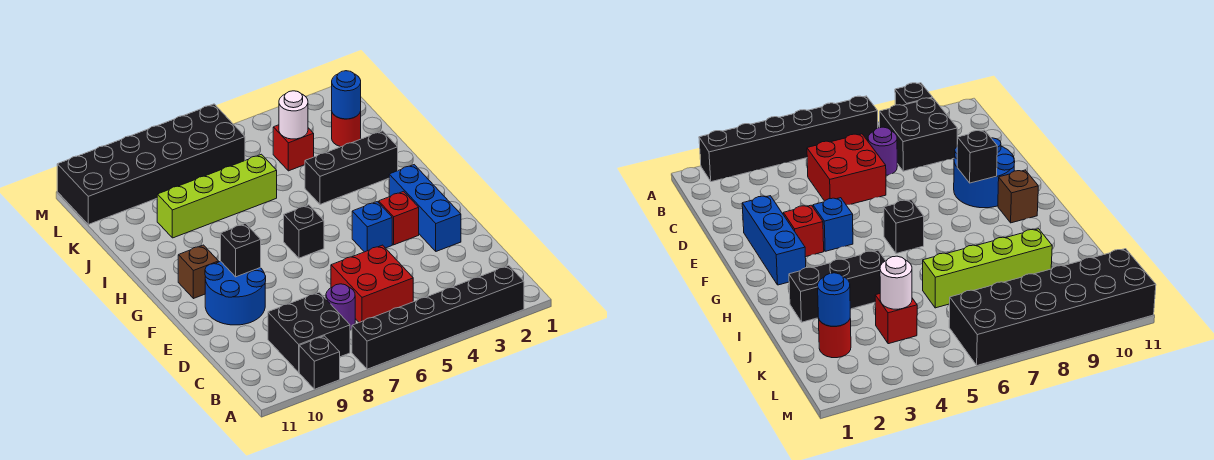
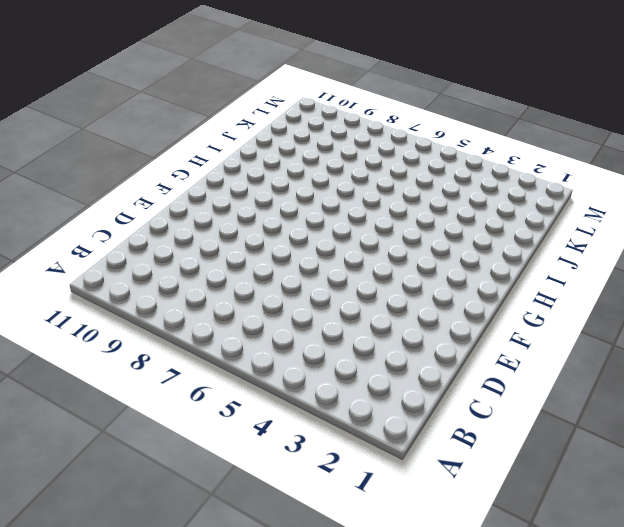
none -> black 1x6 brick [352,265,524,369]
none -> black 1x1 brick [299,336,340,389]
none -> black 2x2 brick [268,292,350,372]

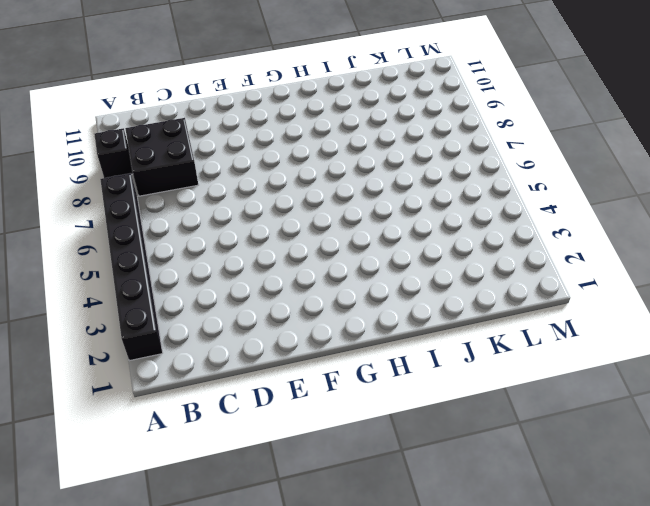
none -> red 2x2 brick [331,245,413,322]
none -> purple 1x1 round brick [326,284,355,330]
none -> blue 1x3 brick [389,165,461,251]

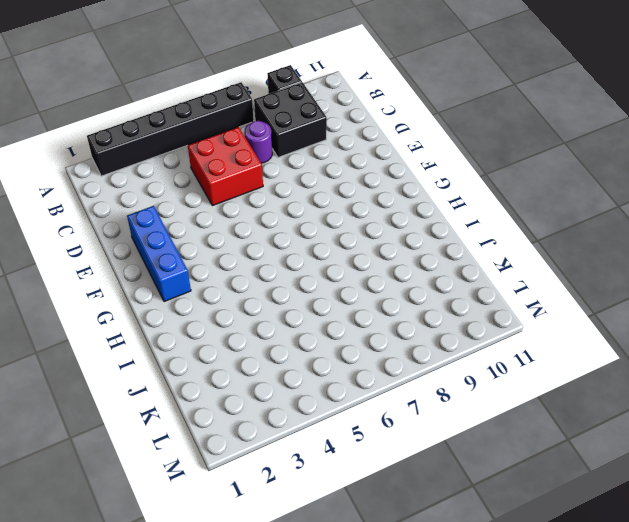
none -> blue 2x2 round brick [205,261,266,325]
none -> red 1x1 brick [379,191,419,245]
none -> blue 1x1 brick [352,202,392,252]

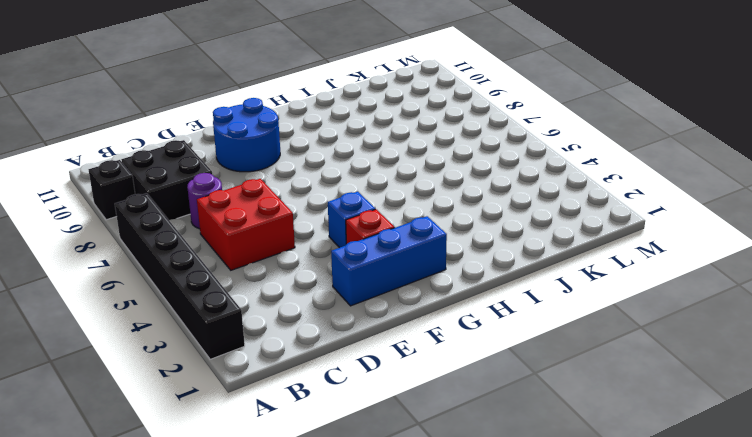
none -> black 1x1 brick [284,205,324,258]
none -> brown 1x1 brick [178,245,219,299]
none -> black 1x3 brick [305,131,398,204]

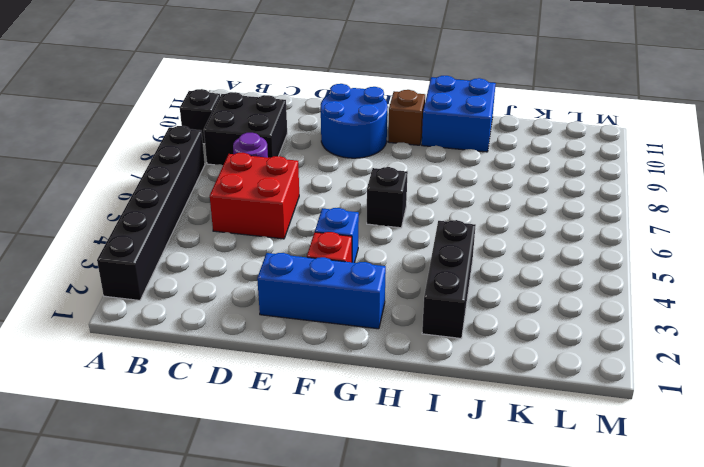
blue 2x2 brick [422,76,496,152] -> none
none -> lime 1x4 brick [157,154,277,238]
none -> red 1x1 round brick [332,112,361,147]
none -> red 1x1 brick [273,125,314,171]

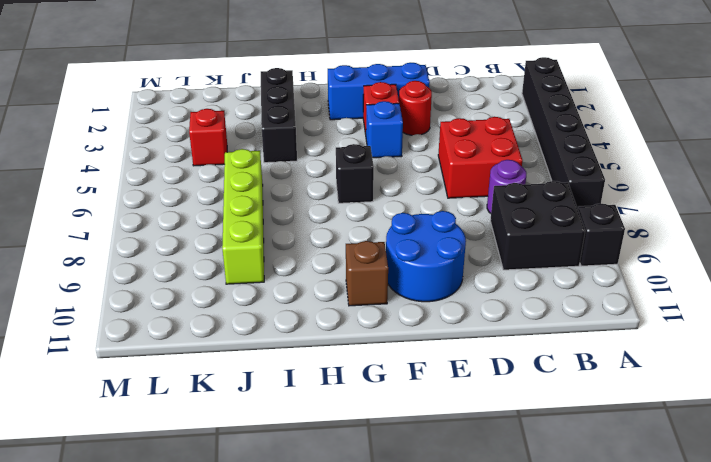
red 1x1 round brick [399,81,432,135] -> red 1x1 round brick moved to [332,112,361,147]
none -> black 2x6 brick [57,104,245,224]
none -> black 1x1 brick [221,224,261,277]
none -> blue 1x1 round brick [332,71,361,119]

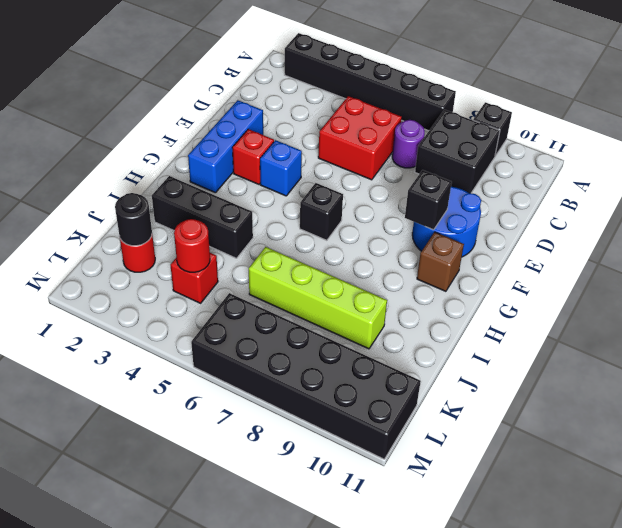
black 1x1 round brick [115,193,152,246] -> blue 1x1 round brick [332,71,361,119]
red 1x1 round brick [174,219,210,272] -> white 1x1 round brick [279,91,308,139]

